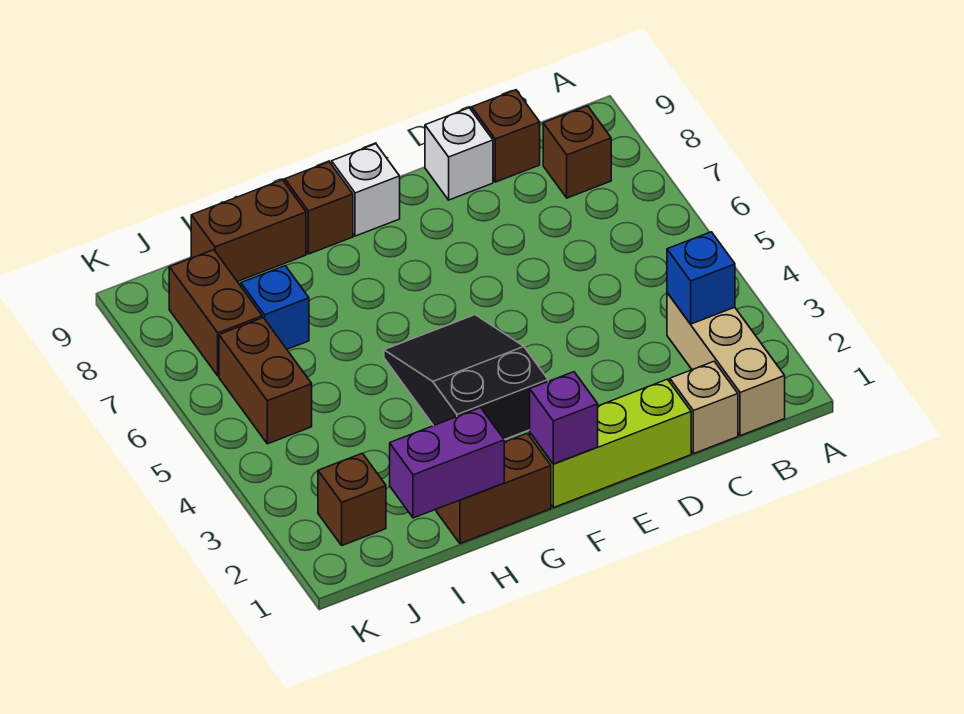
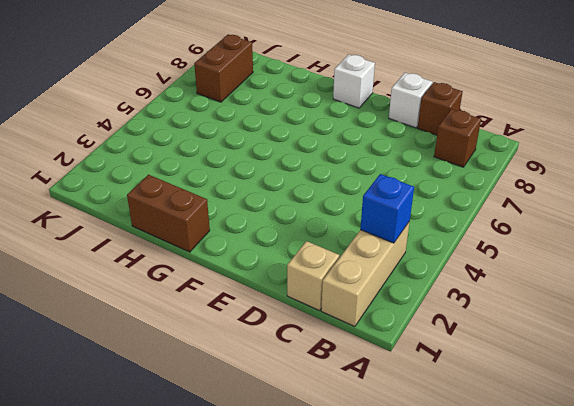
none -> lime 1x3 brick [530,379,691,508]
none -> black 2x3 slope [384,315,548,440]
none -> brown 1x1 brick [285,162,353,254]

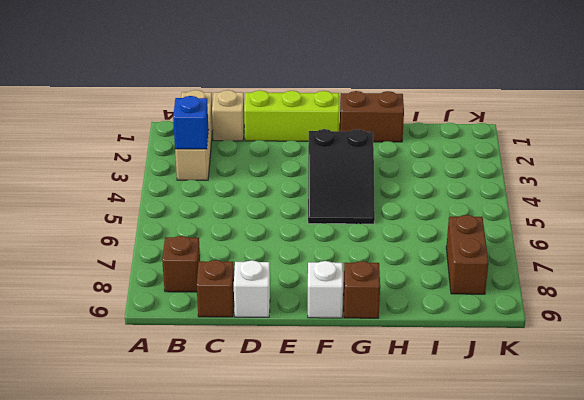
none -> brown 1x2 brick [191,180,306,282]
none -> blue 1x1 brick [241,266,309,349]
none -> brown 1x1 brick [318,453,386,545]

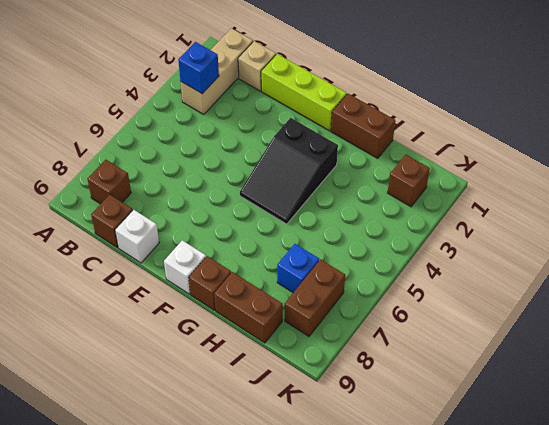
none -> brown 1x2 brick [219,318,312,444]
none -> purple 1x1 brick [530,372,598,464]
none -> purple 1x2 brick [390,408,504,518]

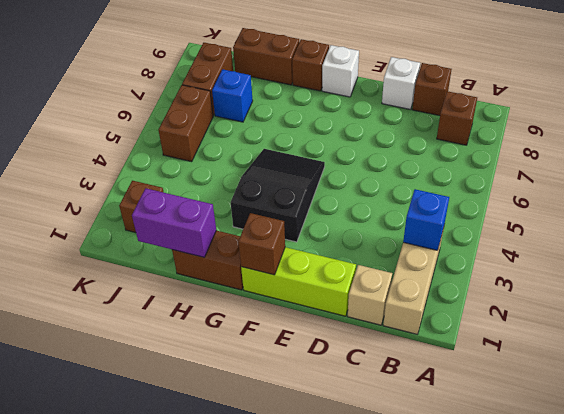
brown 1x1 brick [238,213,285,275] -> purple 1x1 brick [530,372,598,464]

